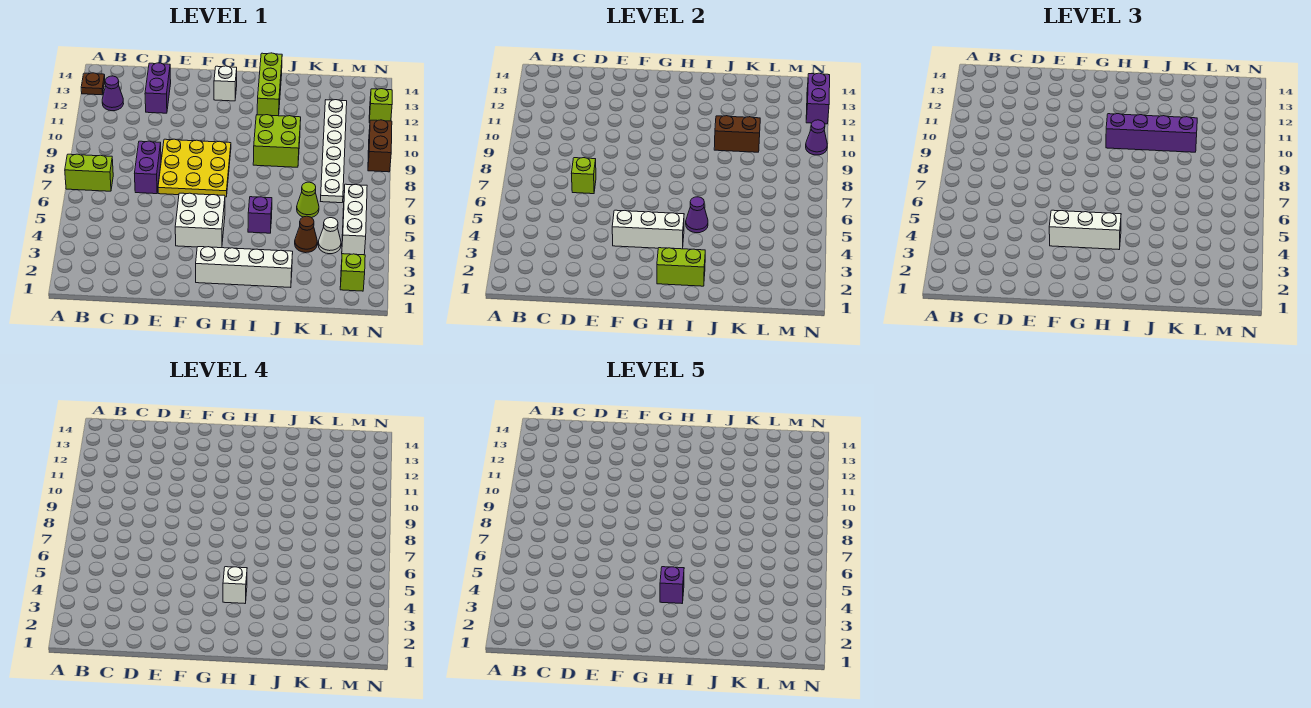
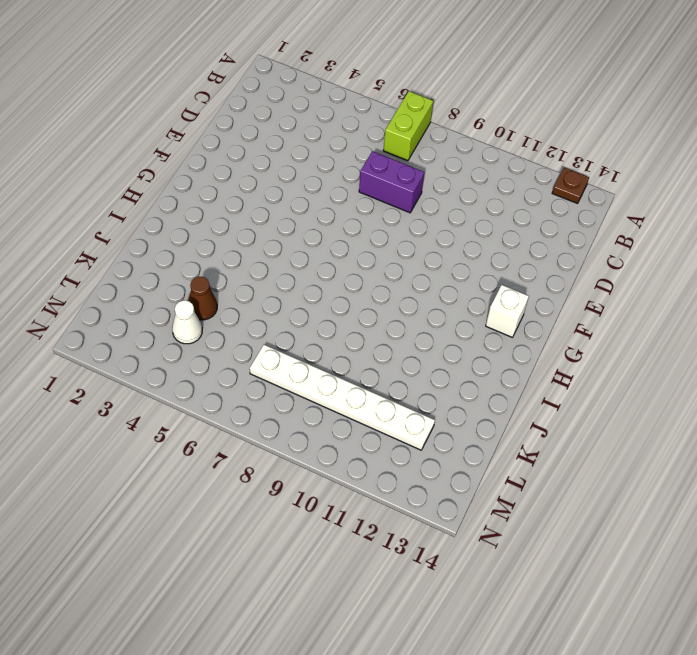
none -> purple 1x1 cone [102,76,124,111]
none -> purple 1x2 brick [145,63,171,113]
none -> yellow 3x3 plate [158,139,231,197]
none -> white 2x2 brick [175,193,225,248]

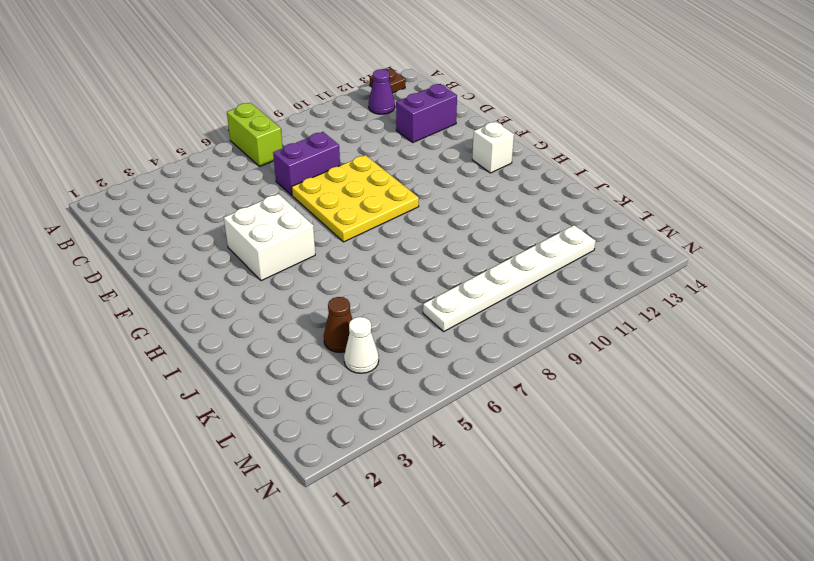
none -> white 1x4 brick [196,247,293,288]
none -> purple 1x1 brick [248,197,272,233]
none -> lime 2x2 brick [253,115,301,167]
none -> lime 1x3 brick [257,53,282,116]

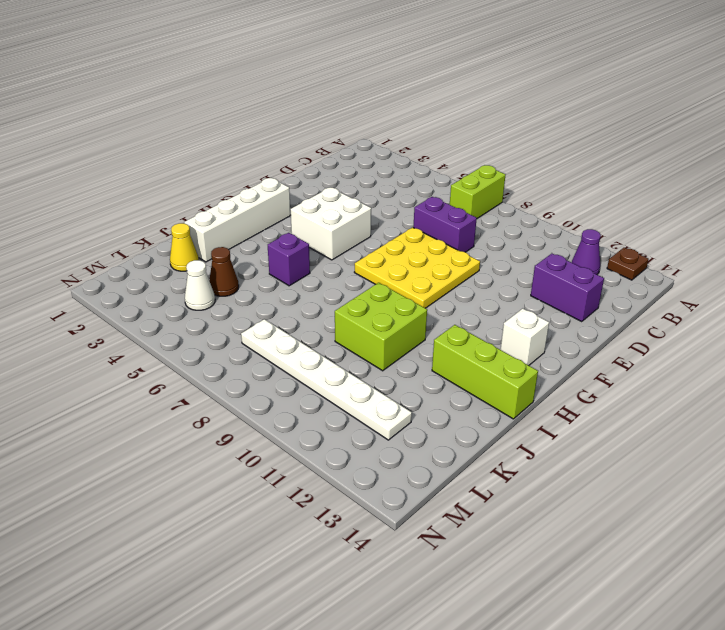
yellow 1x1 cone [170,223,199,271] -> none
none -> lime 1x1 cone [297,182,319,218]
none -> lime 1x1 brick [340,254,365,291]
none -> white 1x3 brick [342,184,367,255]
none -> brown 1x2 brick [368,120,392,172]

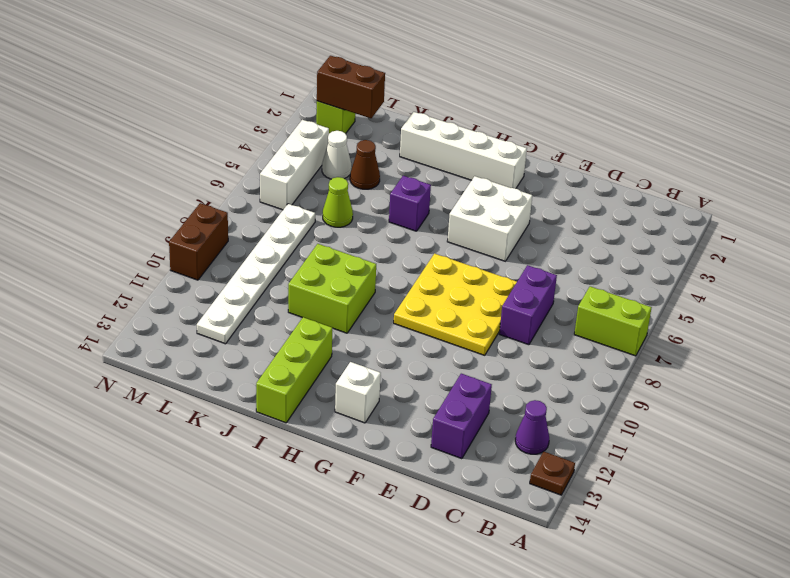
brown 1x2 brick [317,56,385,118] -> brown 1x2 brick moved to [714,116,760,152]
none -> lime 1x1 brick [369,89,392,123]
none -> lime 1x1 brick [571,158,596,194]
none -> white 1x3 brick [612,210,684,249]
none -> lime 1x2 brick [657,248,705,286]

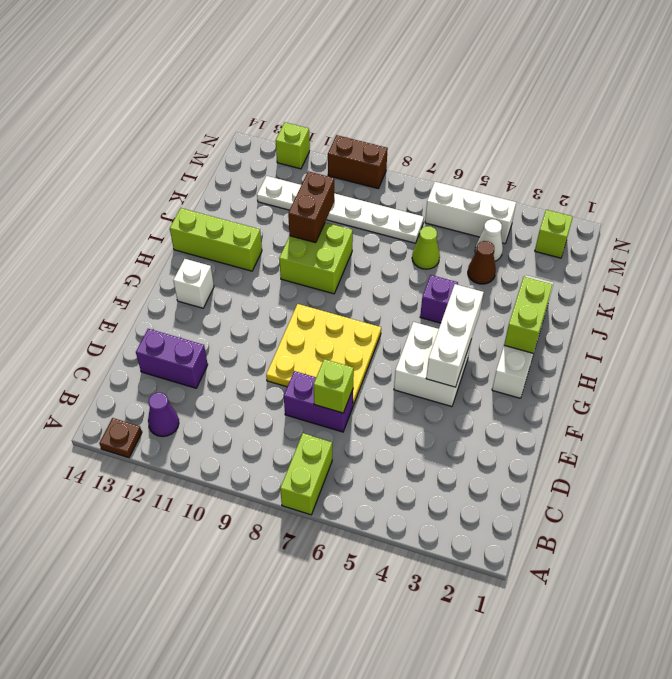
none -> purple 1x1 cone [686,197,708,233]
none -> purple 1x1 cone [806,120,827,155]
none -> purple 1x2 brick [806,73,830,124]
none -> white 1x3 brick [1049,210,1121,249]

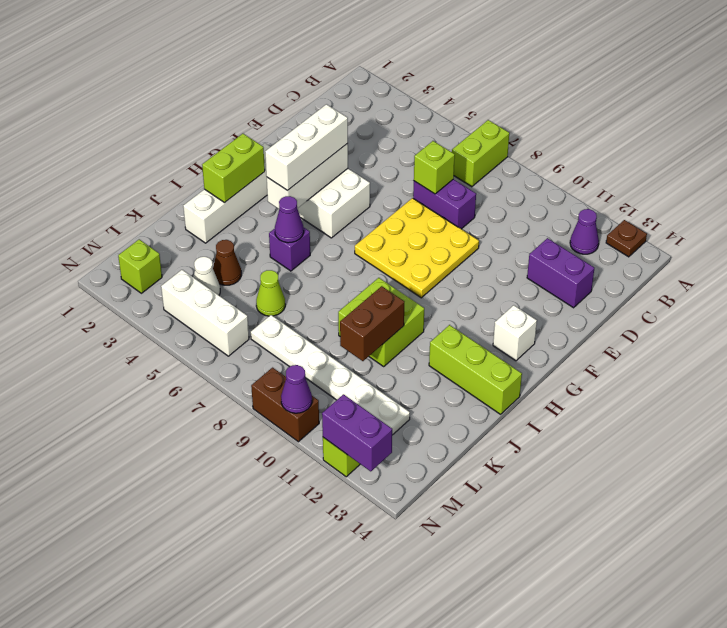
none -> purple 1x4 brick [1106,114,1197,152]
none -> white 1x1 brick [223,567,247,603]
none -> purple 1x1 brick [660,567,684,603]

